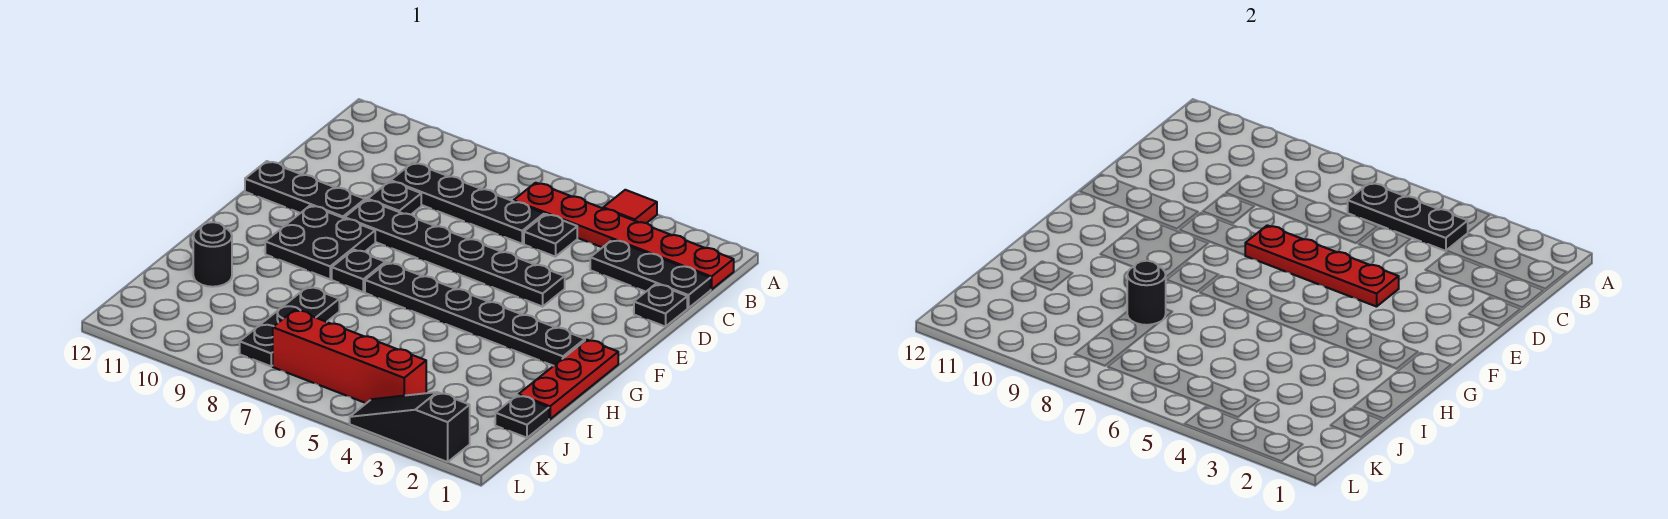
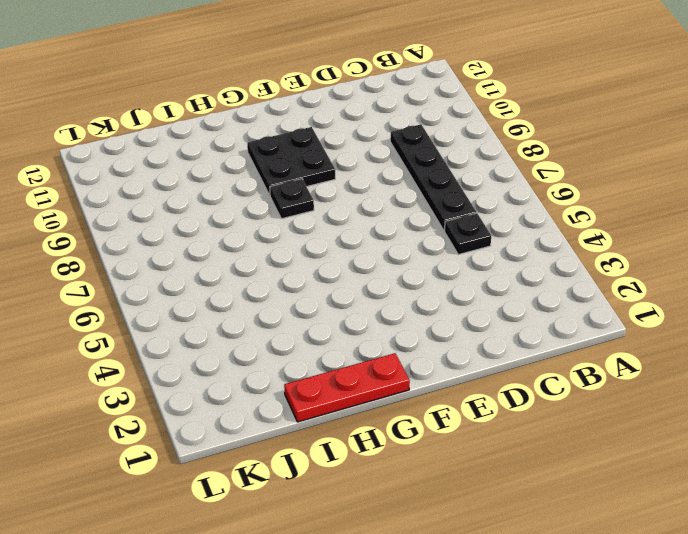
none -> red 1x1 tile [603,190,657,223]
none -> red 1x6 plate [514,183,734,290]
none -> black 1x3 plate [590,240,711,308]

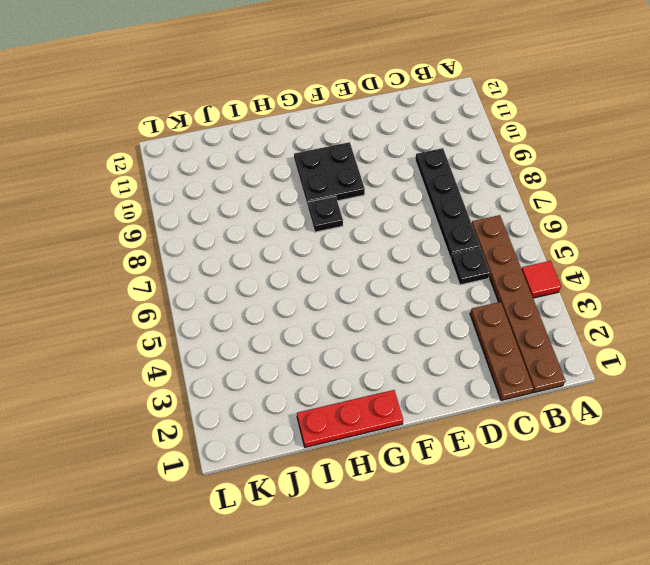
brown 1x6 plate [472,215,566,393] -> red 1x6 plate [514,183,734,290]
brown 1x3 plate [470,302,534,400] -> black 1x3 plate [590,240,711,308]
none -> black 1x1 plate [634,284,687,327]
none -> black 1x1 plate [368,181,421,214]
none -> black 1x6 plate [345,200,565,307]

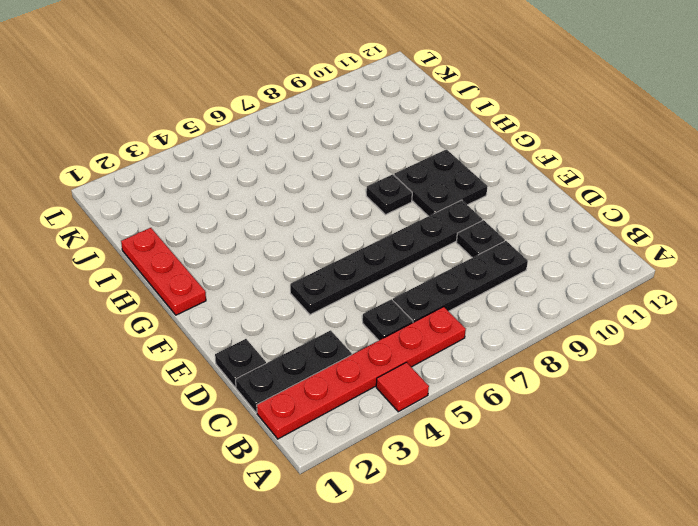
none -> black 1x3 plate [245,161,365,218]
none -> black 1x6 plate [365,263,585,366]
none -> black 1x3 plate [240,287,339,366]

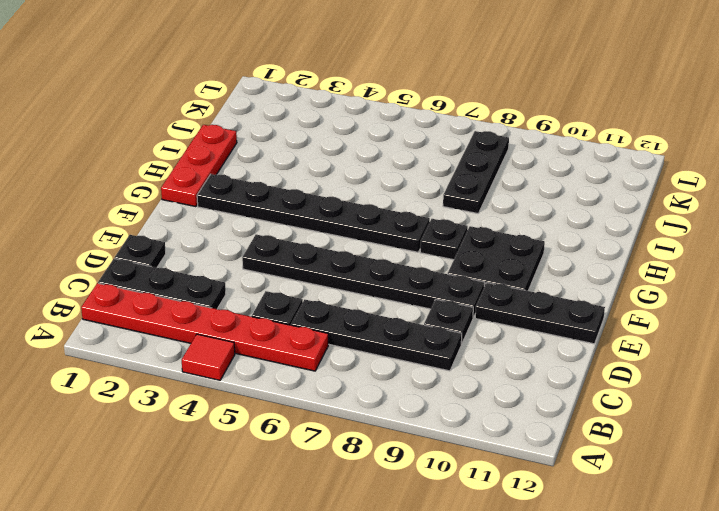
none -> black 1x1 round brick [193,222,232,287]
none -> black 1x1 plate [495,395,549,438]
none -> red 1x4 brick [273,310,426,403]

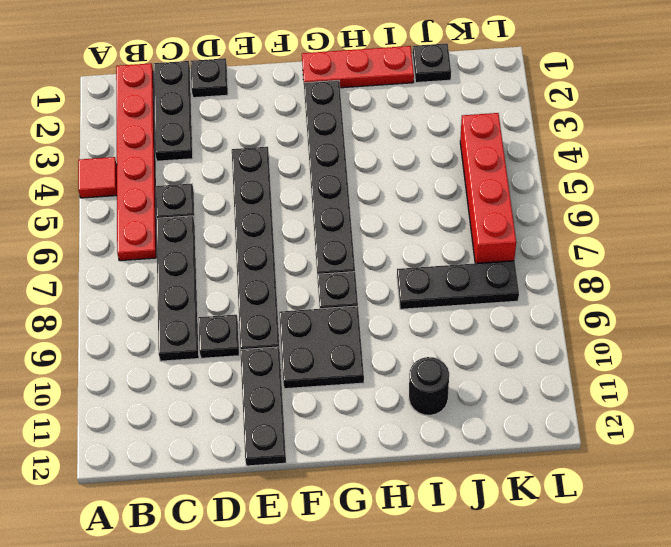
none -> black 1x3 slope [350,392,470,462]
none -> black 1x3 plate [1348,183,1468,251]
none -> red 1x4 plate [1245,225,1399,307]

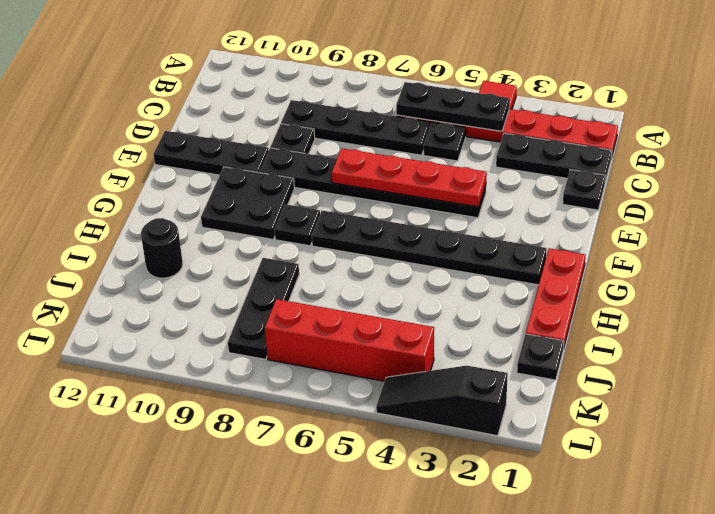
none -> black 1x1 round brick [1127,261,1166,325]

